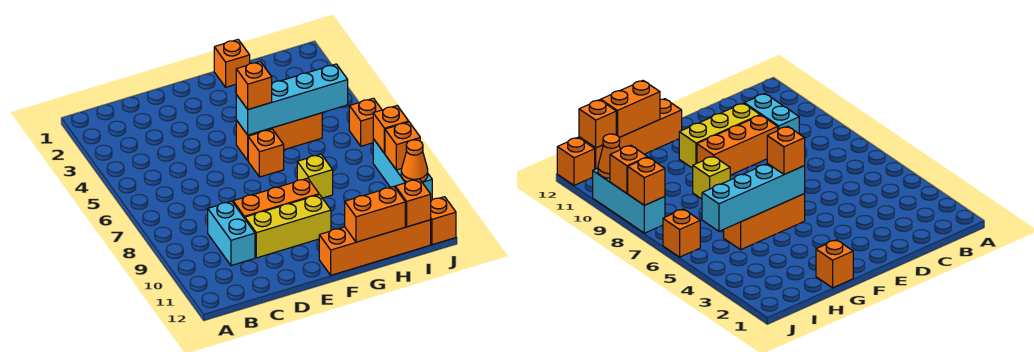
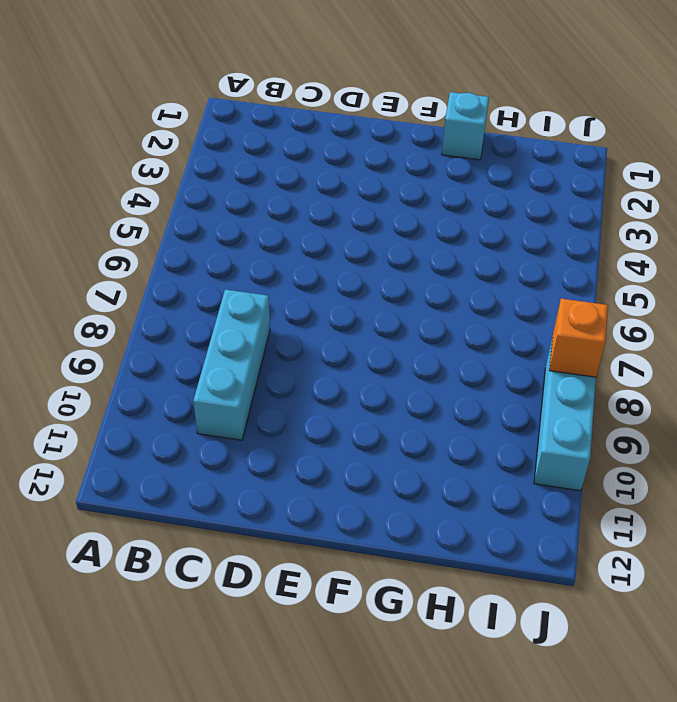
cyan 1x3 brick [193,289,270,440] -> cyan 1x2 brick [208,201,255,266]
cyan 1x1 brick [442,92,489,160] -> orange 1x1 brick [214,40,250,87]
none -> orange 1x3 brick [233,178,319,219]
none -> yellow 1x3 brick [245,195,331,258]
none -> orange 1x3 brick [236,113,322,160]

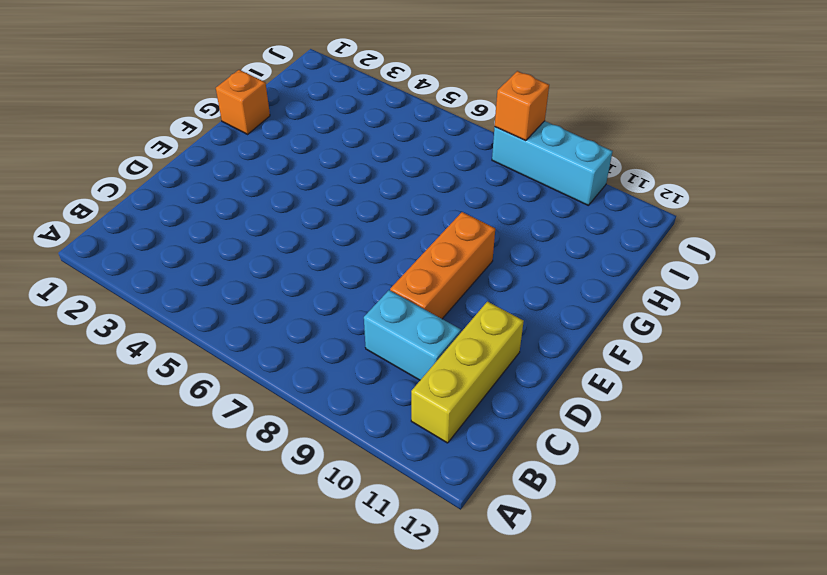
yellow 1x3 brick [411,302,524,443] -> yellow 1x3 brick moved to [245,195,331,258]
none -> orange 1x3 brick [236,113,322,160]
none -> orange 1x1 brick [248,129,284,177]
none -> orange 1x4 brick [319,220,431,275]

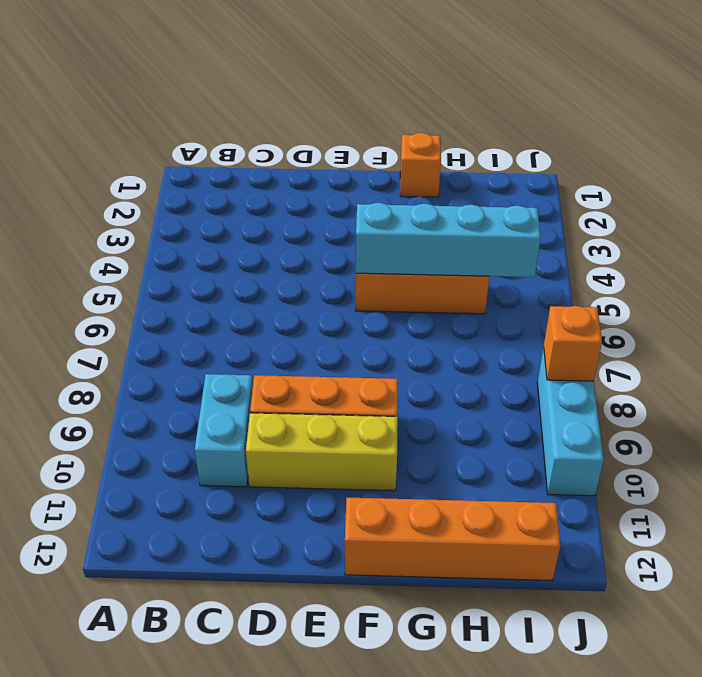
none -> orange 1x1 brick [248,129,284,177]
none -> yellow 1x1 brick [297,154,333,198]
none -> orange 1x1 brick [349,98,382,146]

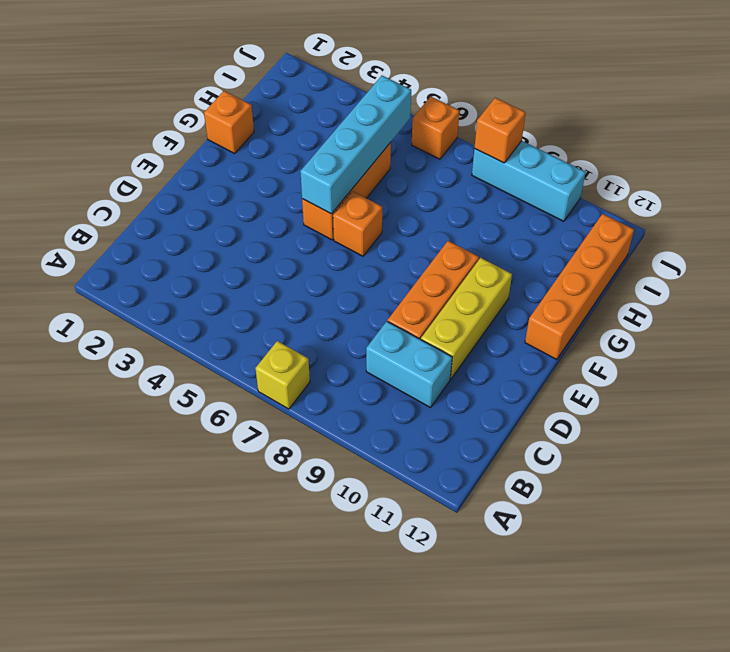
yellow 1x1 brick [255,341,310,409] -> yellow 1x1 brick moved to [297,154,333,198]
none -> orange 1x1 brick [431,197,456,245]
none -> orange 1x2 brick [345,187,405,242]
none -> orange 1x1 brick [395,179,431,227]

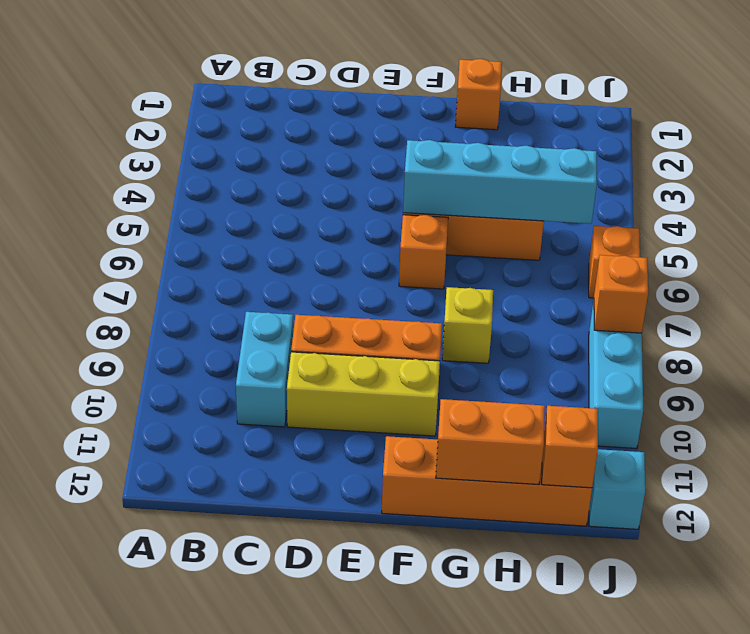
cyan 1x1 brick [589,449,645,529] -> orange 1x1 brick [431,197,456,245]
none -> orange 1x1 brick [385,122,420,170]
none -> orange 1x1 cone [401,140,428,182]
none -> orange 1x1 brick [236,62,272,109]

